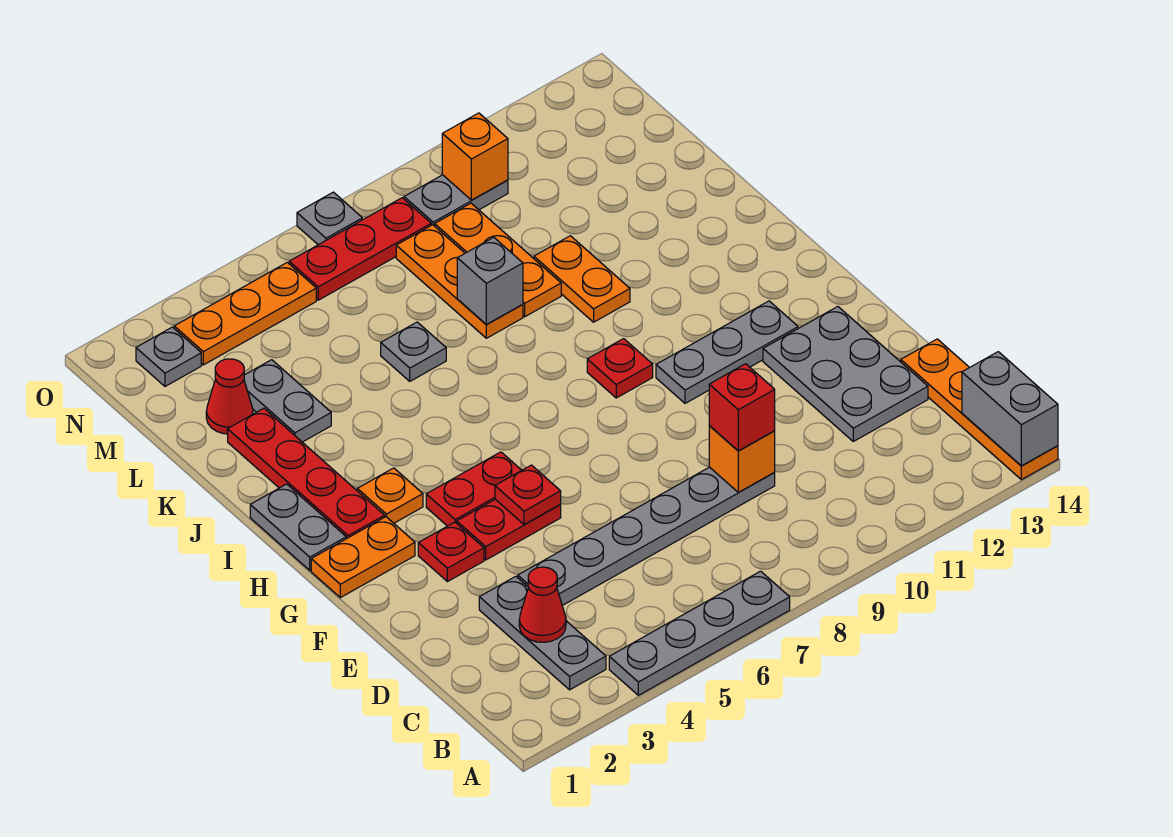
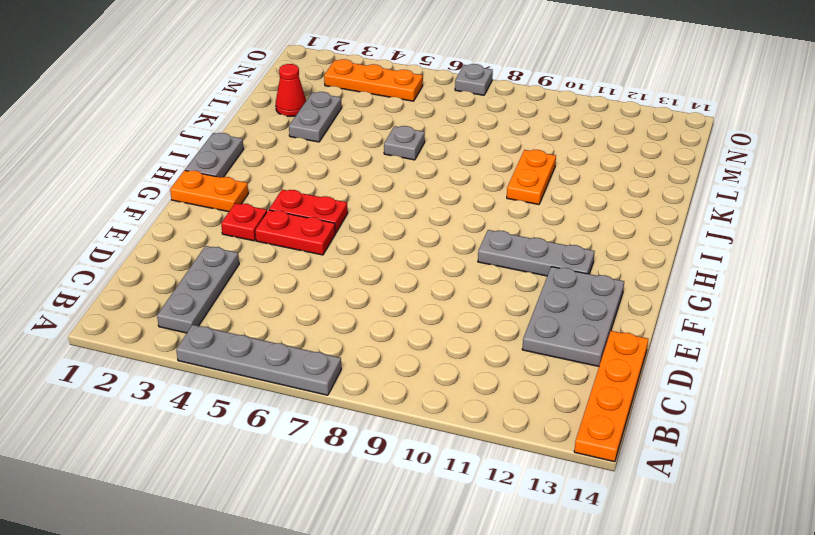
none -> grey 1x6 plate [518,467,775,606]
none -> red 1x4 plate [228,408,385,539]
none -> orange 1x1 plate [357,468,423,523]
none -> red 1x1 plate [587,339,653,398]

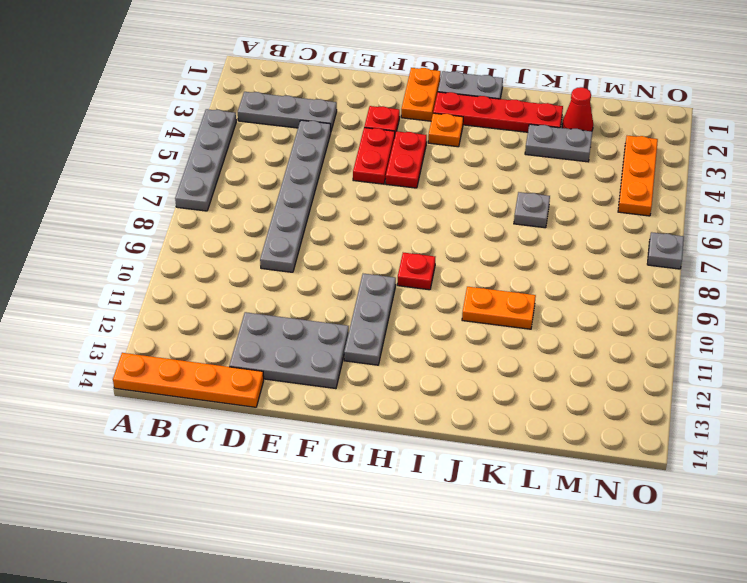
none -> orange 1x3 plate [396,225,523,338]
none -> orange 1x3 plate [435,203,561,317]
none -> grey 1x1 plate [136,327,201,386]
none -> red 1x3 plate [289,198,431,300]

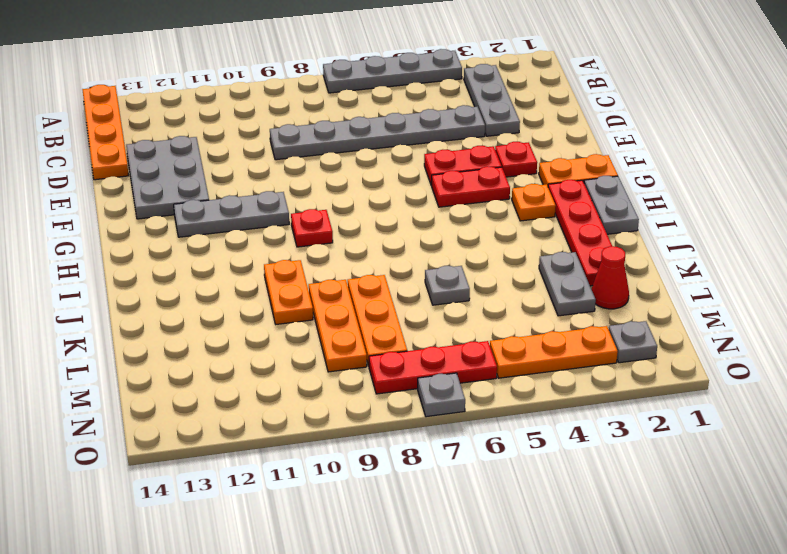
none -> grey 1x2 plate [404,175,508,226]
none -> grey 1x2 brick [962,352,1058,466]
none -> red 1x1 cone [519,567,566,642]
none -> orange 1x1 brick [709,426,775,492]

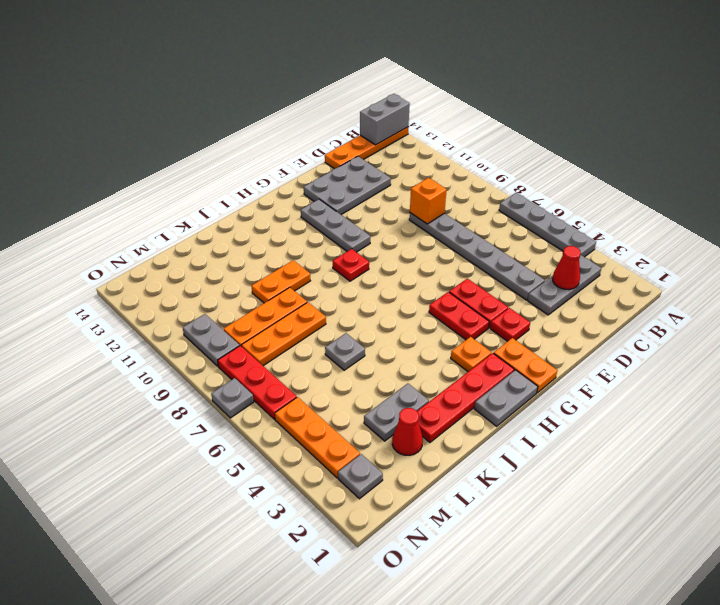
none -> red 1x1 plate [495,465,561,525]
none -> grey 1x1 brick [457,237,523,324]
none -> orange 1x1 brick [442,113,508,200]
none -> red 1x1 brick [709,364,775,451]

